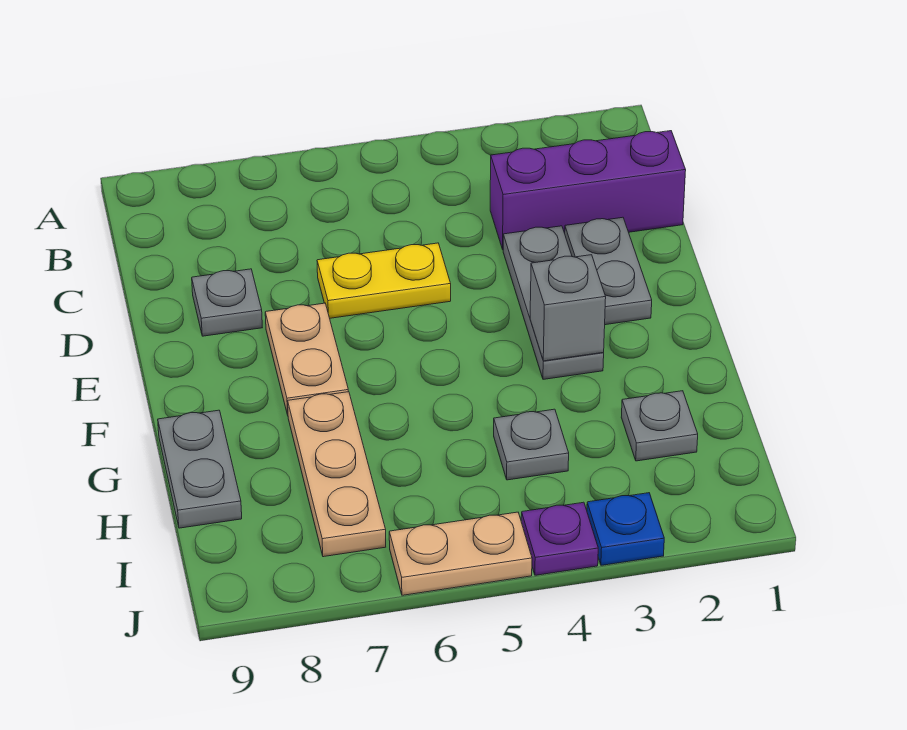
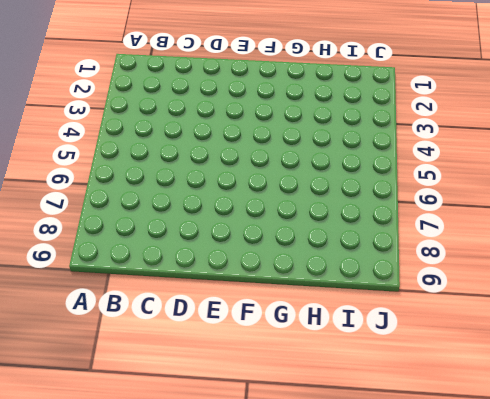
none -> purple 1x3 brick [490,131,686,249]
none -> grey 1x2 plate [565,217,652,325]
none -> grey 1x3 plate [503,226,604,379]

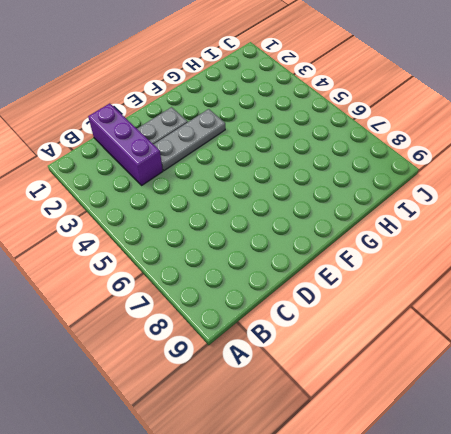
none -> yellow 1x2 plate [317,243,451,318]
none -> grey 1x1 plate [192,269,262,336]
none -> tan 1x2 plate [265,303,348,415]

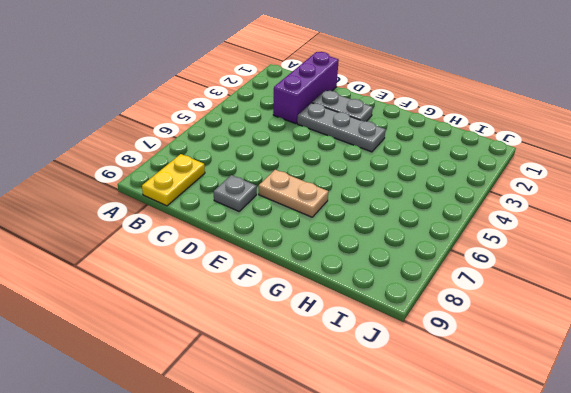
yellow 1x2 plate [142,154,205,206] -> yellow 1x2 plate moved to [317,243,451,318]
none -> tan 1x3 plate [288,392,386,557]
none -> grey 1x2 plate [158,410,242,528]
none -> grey 1x1 plate [621,391,698,461]

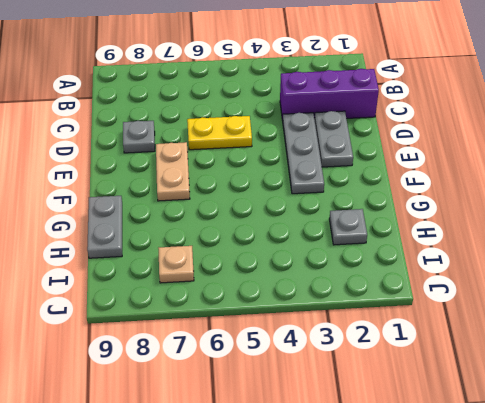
tan 1x1 plate [158,246,194,283] -> tan 1x3 plate [288,392,386,557]
none -> grey 1x1 plate [494,409,569,480]
none -> blue 1x1 plate [587,493,664,565]
none -> purple 1x1 plate [521,502,598,575]

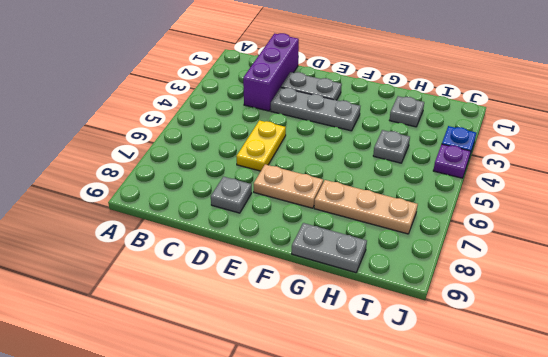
none -> tan 1x2 plate [389,512,532,595]
none -> grey 1x1 brick [530,255,606,361]

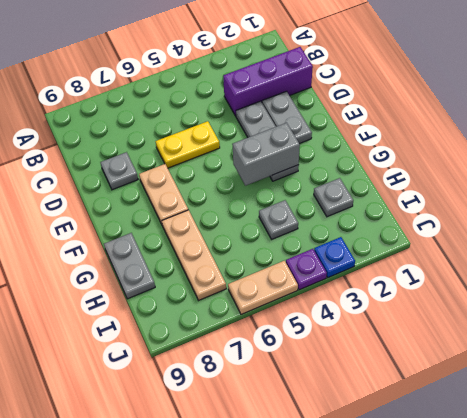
grey 1x2 brick [232,123,300,186] -> grey 1x1 brick [530,255,606,361]

